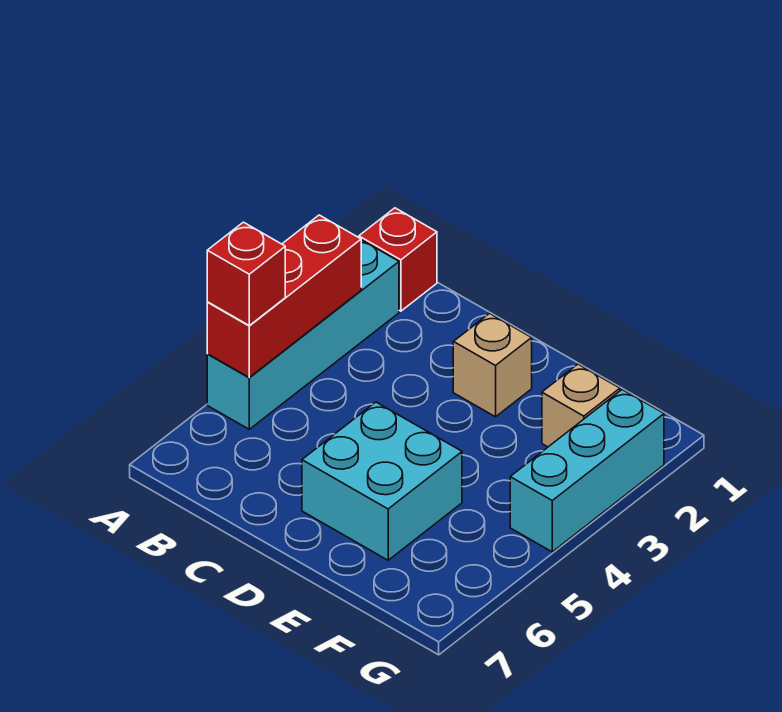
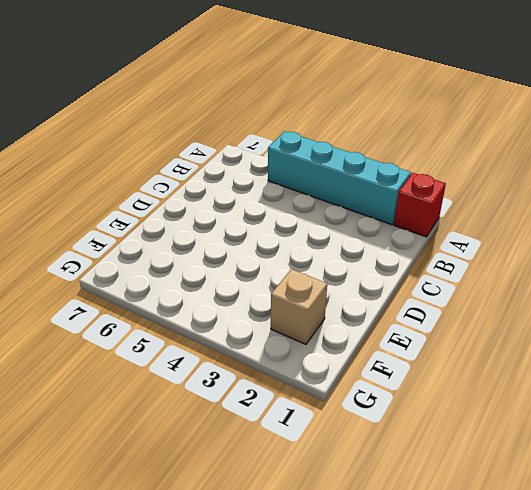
none -> tan 1x1 brick [453,313,532,417]
none -> cyan 2x2 brick [302,402,462,560]

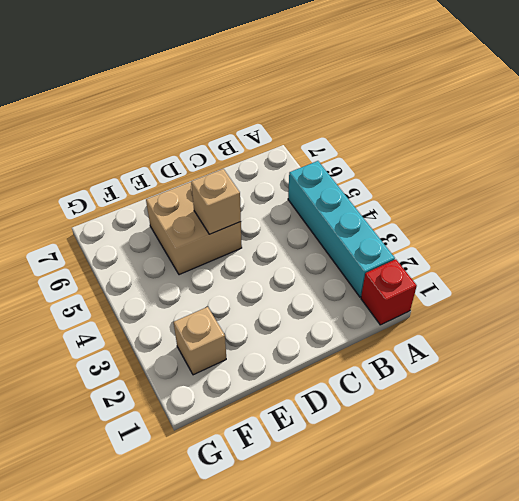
tan 2x2 brick [146,182,242,275] -> cyan 2x2 brick [302,402,462,560]
tan 1x1 brick [191,169,241,234] -> tan 1x1 brick moved to [453,313,532,417]
none -> cyan 1x3 brick [510,390,664,552]
none -> red 1x3 brick [207,215,361,377]

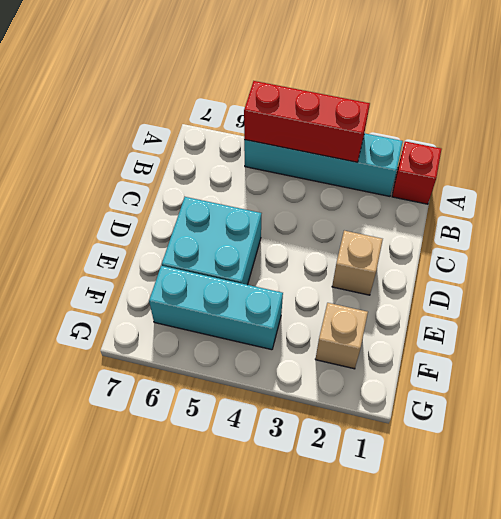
cyan 1x3 brick [149,266,283,350] -> cyan 1x3 brick moved to [510,390,664,552]
none -> red 1x1 brick [207,222,285,325]

